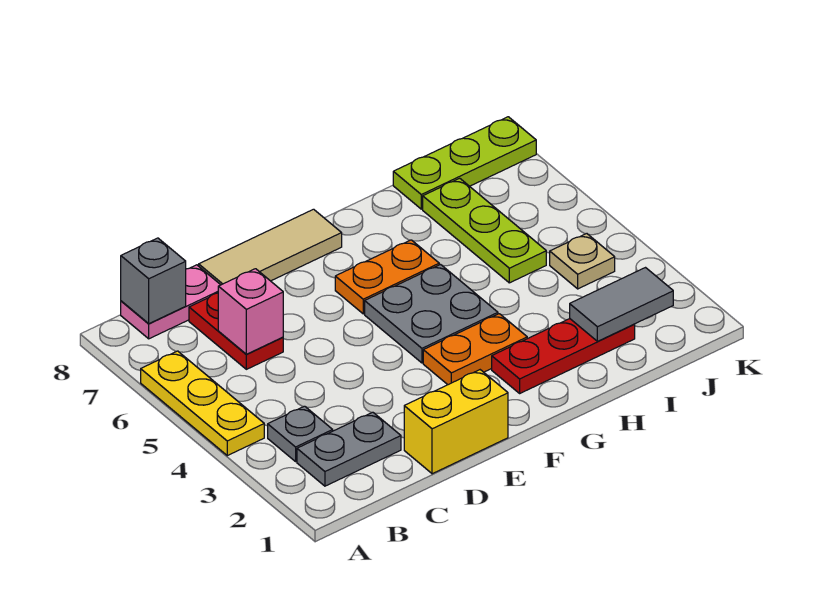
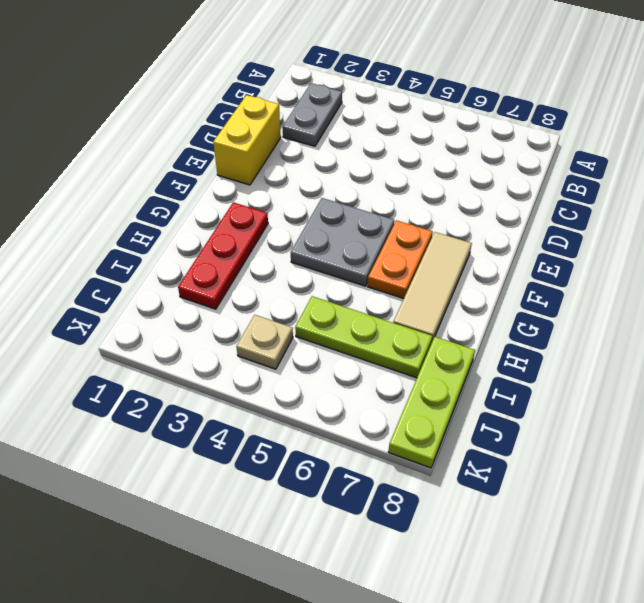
tan 1x3 tile [393,232,472,341] -> tan 1x3 tile moved to [199,209,342,285]
none -> yellow 1x3 plate [141,351,264,456]
none -> grey 1x1 plate [268,406,333,461]
none -> pink 1x2 plate [121,265,220,339]

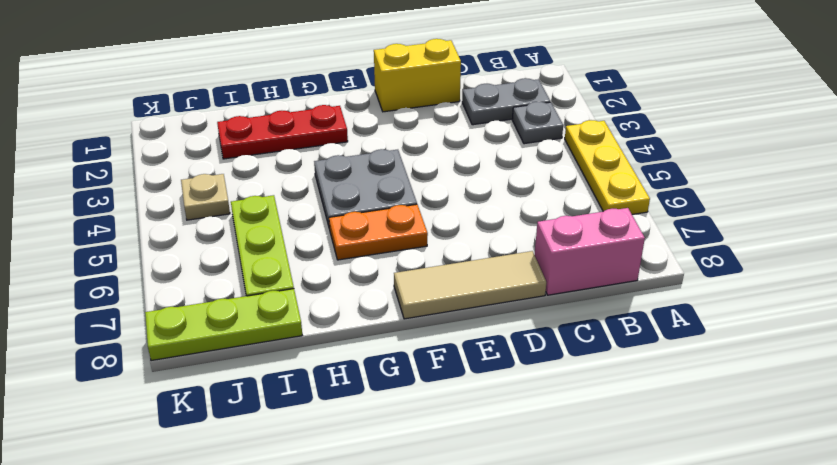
pink 1x2 brick [535,208,645,295] -> pink 1x2 plate [121,265,220,339]
none -> red 1x2 plate [189,293,283,369]
none -> orange 1x2 plate [423,314,527,385]
none -> grey 1x1 brick [121,238,186,324]

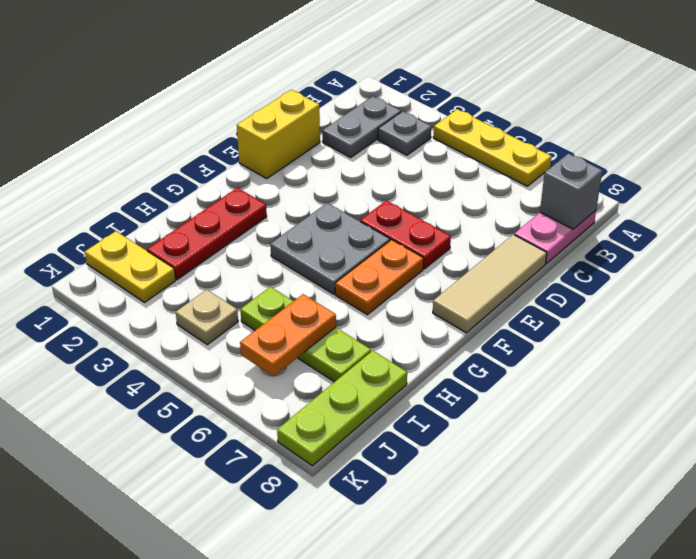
red 1x2 plate [360,201,451,269] -> red 1x2 plate moved to [189,293,283,369]
orange 1x2 plate [240,294,336,376] -> orange 1x2 plate moved to [423,314,527,385]
yellow 1x2 plate [85,231,175,302] -> none
none -> pink 1x1 brick [218,269,283,354]
none -> grey 1x2 tile [570,268,673,341]

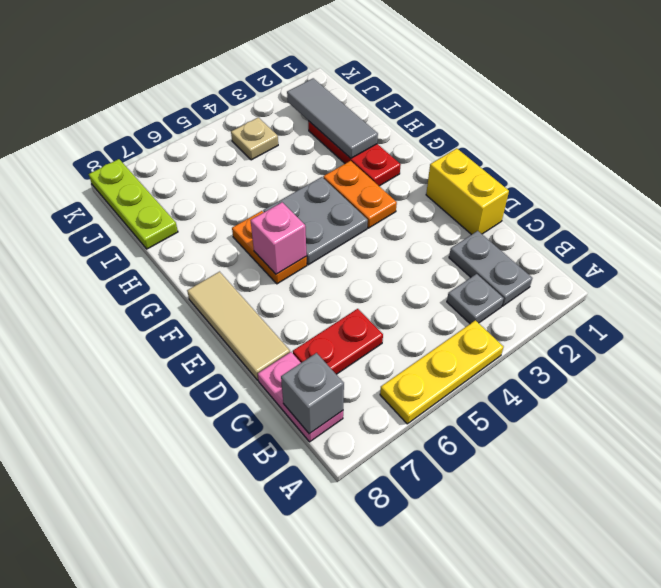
pink 1x1 brick [250,202,307,274] -> pink 1x1 brick moved to [218,269,283,354]
grey 1x3 tile [287,78,378,158] -> grey 1x2 tile [570,268,673,341]
none -> lime 1x3 plate [423,178,546,283]

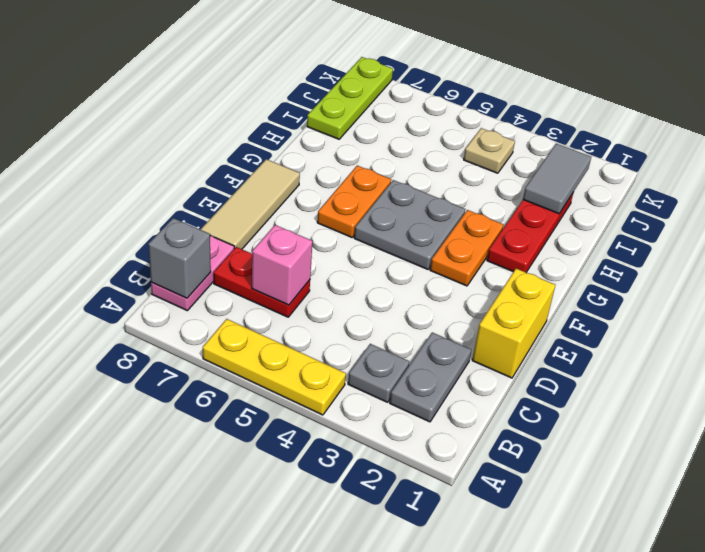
none -> lime 1x3 plate [423,178,546,283]

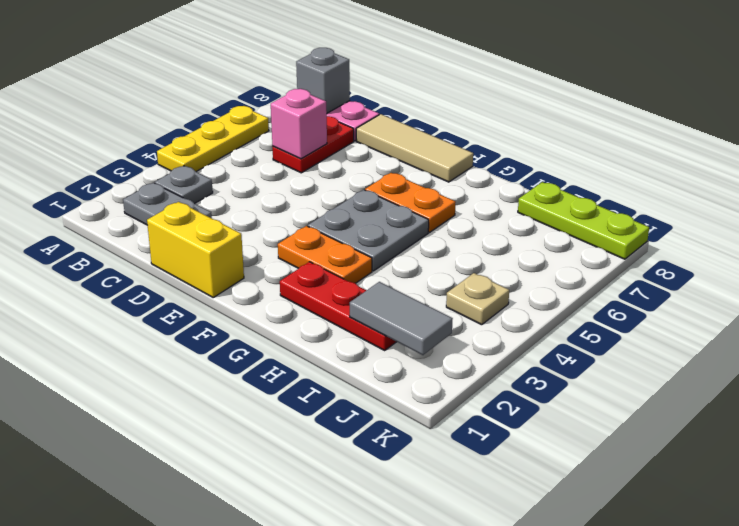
none -> lime 1x3 plate [423,178,546,283]

